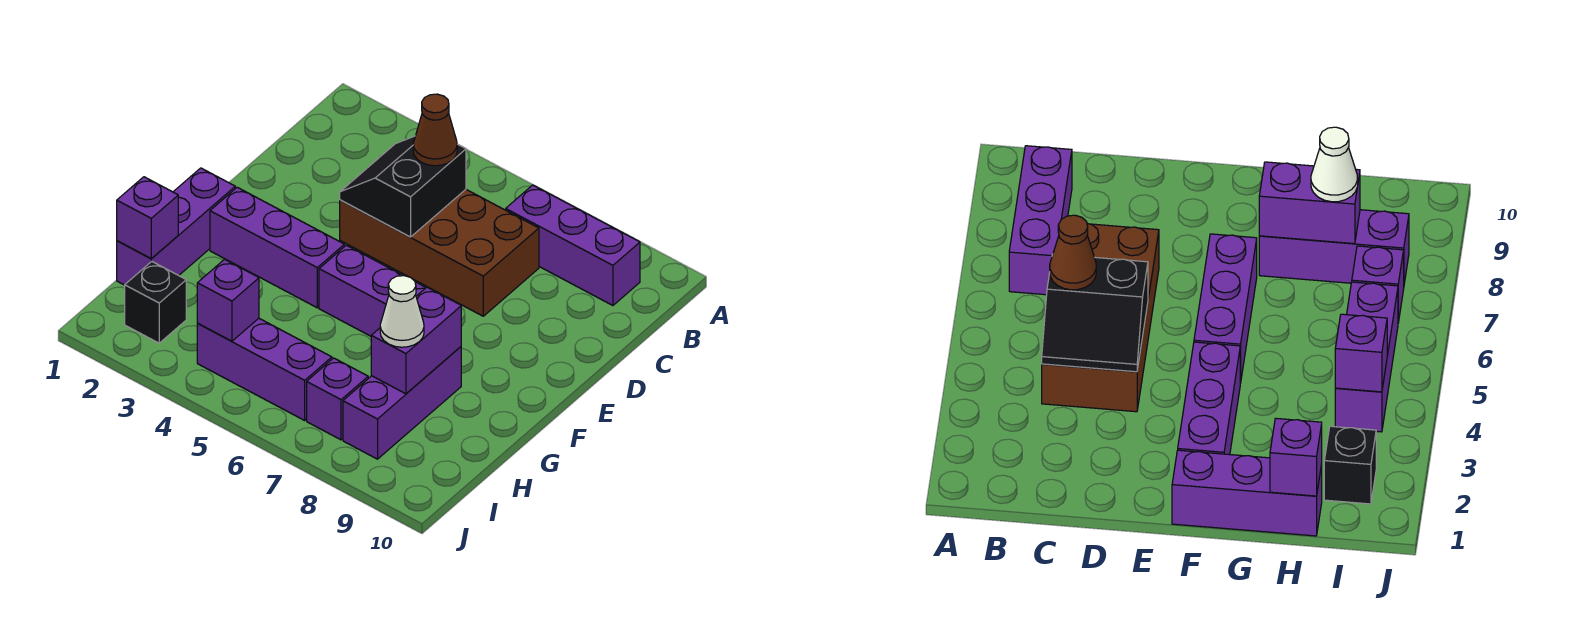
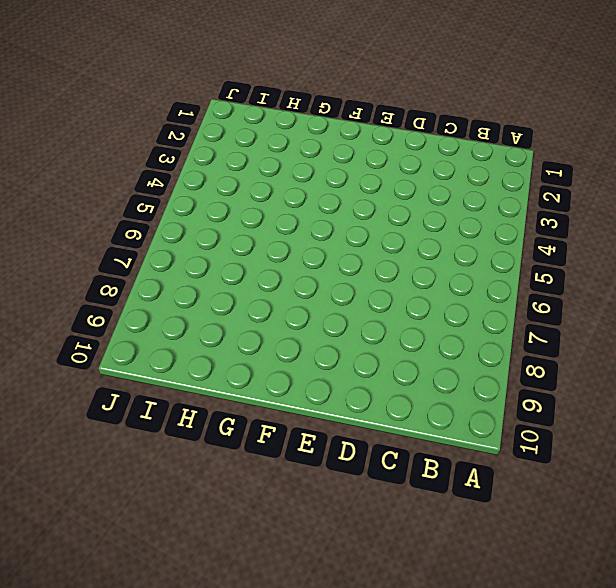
none -> purple 1x3 brick [506,185,640,305]
none -> brown 2x4 brick [340,190,539,316]
none -> purple 1x3 brick [117,168,235,285]

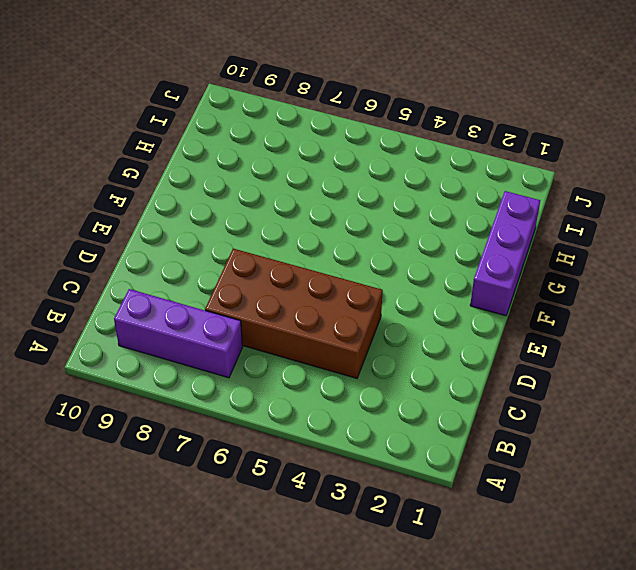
none -> purple 1x3 brick [210,187,344,308]
none -> purple 1x3 brick [319,245,426,336]
none -> purple 1x3 brick [343,347,461,459]

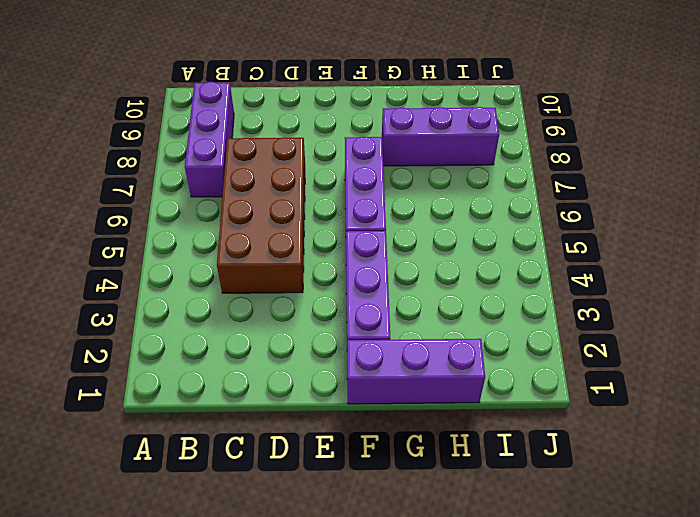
none -> black 1x1 brick [125,261,186,343]
none -> purple 1x3 brick [197,318,332,420]
none -> purple 1x1 brick [307,358,368,440]

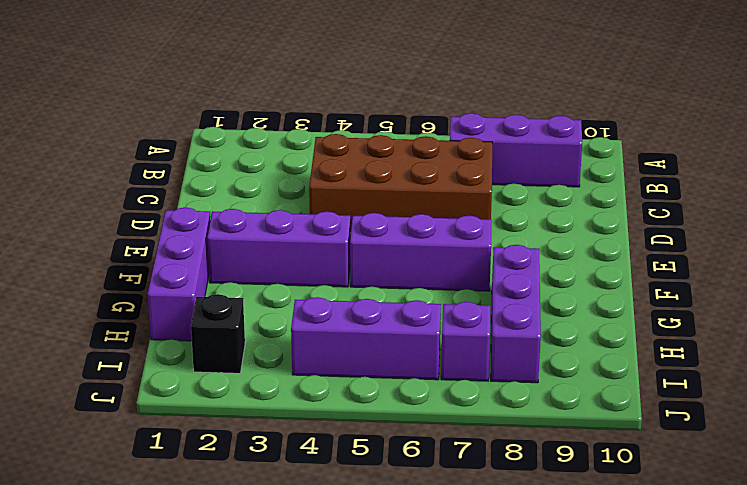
none -> black 2x2 slope [340,136,466,237]
none -> purple 1x2 brick [371,287,461,394]
none -> purple 1x1 brick [117,177,178,259]

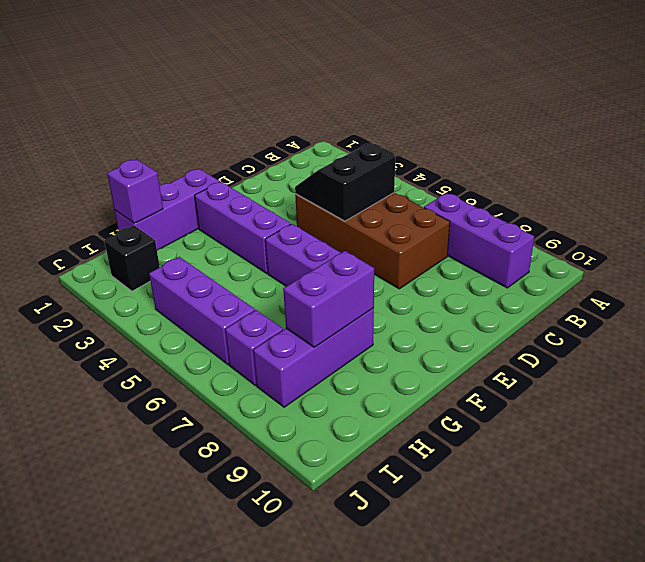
none -> purple 1x1 brick [197,259,259,341]
none -> brown 1x1 cone [413,94,457,166]
none -> white 1x1 cone [380,276,424,347]

